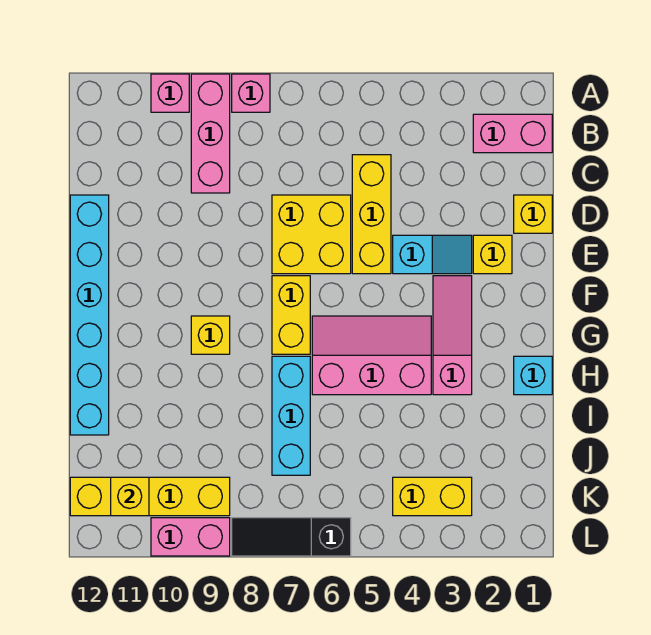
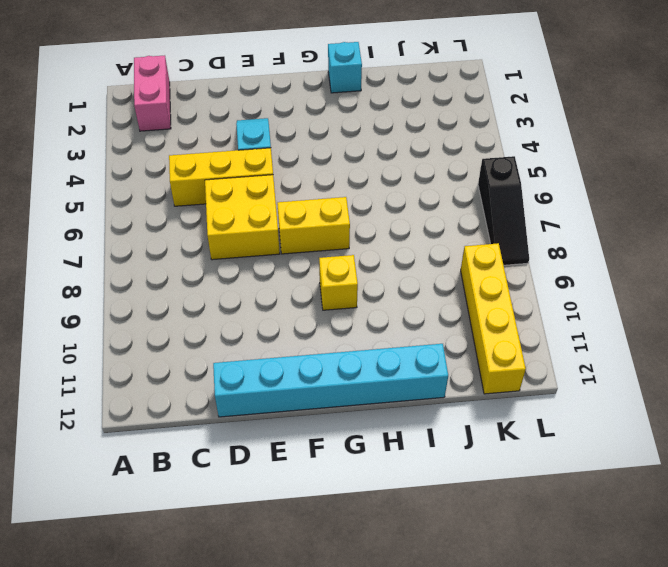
none -> pink 1x1 brick [232,74,270,112]
none -> pink 1x3 brick [191,74,230,193]
none -> pink 1x1 brick [151,74,189,112]

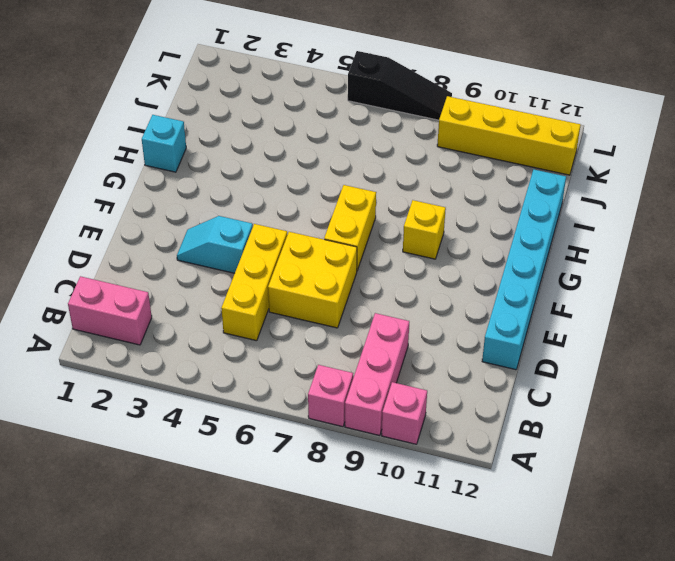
none -> yellow 1x1 brick [514,195,552,233]
none -> yellow 1x1 brick [473,235,512,274]
none -> pink 1x3 slope [433,276,472,395]

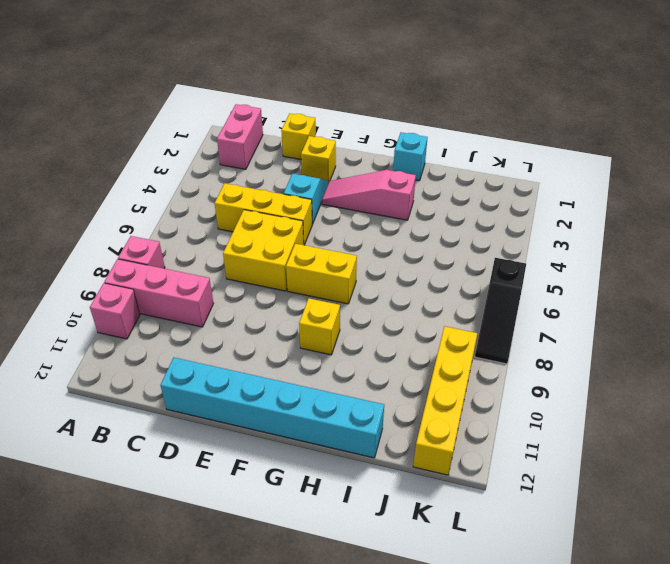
none -> pink 2x3 slope [312,316,431,395]
none -> cyan 1x3 brick [272,356,310,475]
none -> yellow 1x2 brick [393,477,472,516]

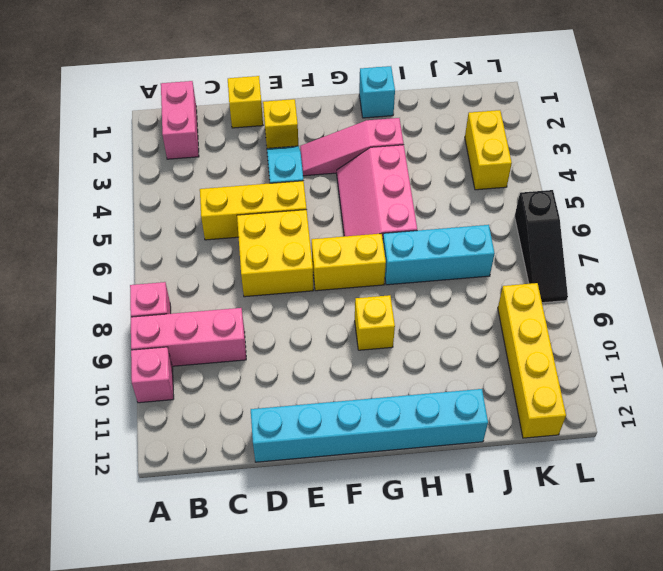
none -> pink 1x2 brick [151,518,230,556]
none -> yellow 1x1 brick [111,477,149,516]

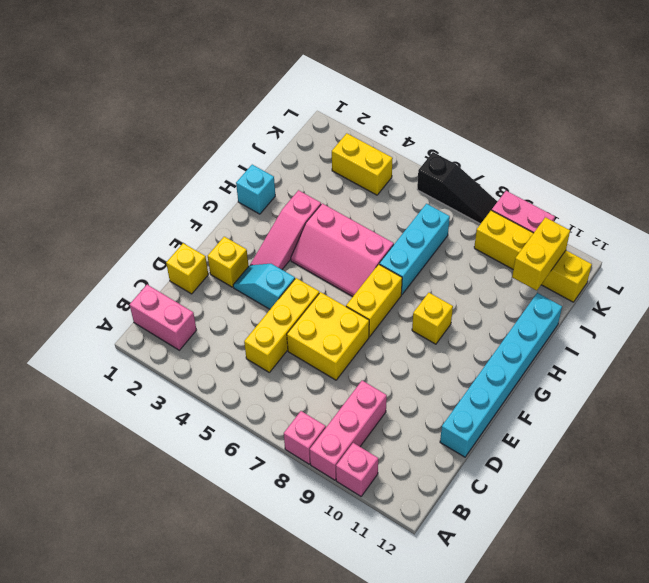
yellow 1x2 brick [512,217,570,291] -> yellow 1x1 brick [111,477,149,516]

